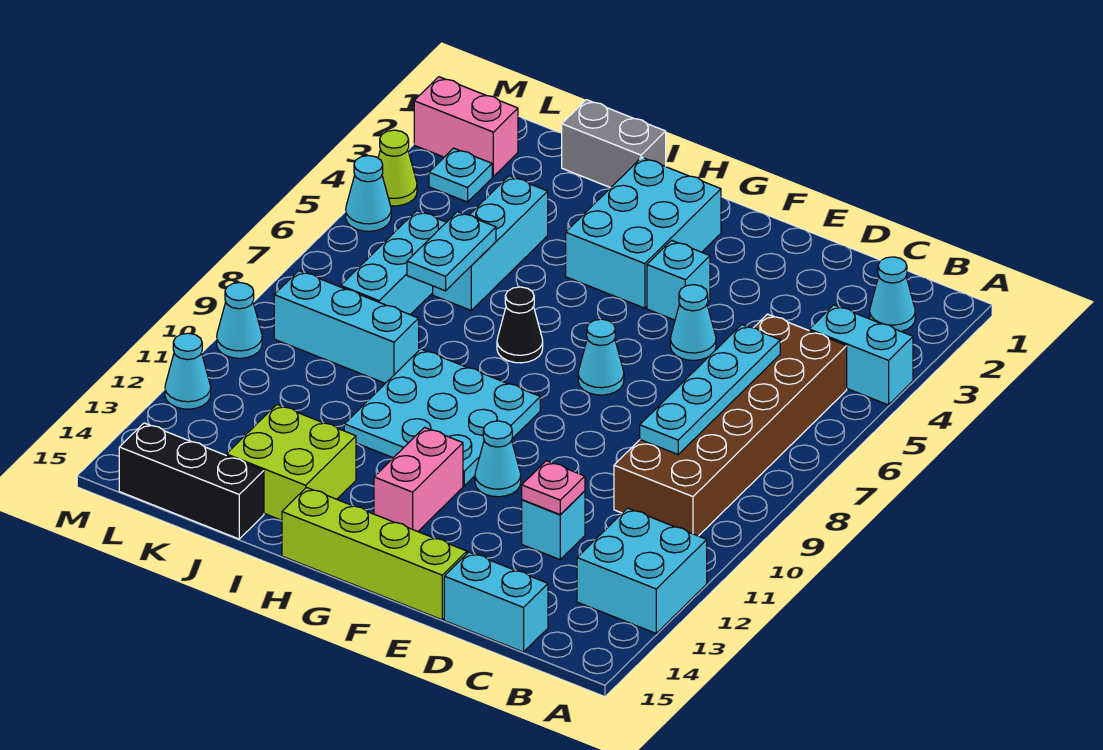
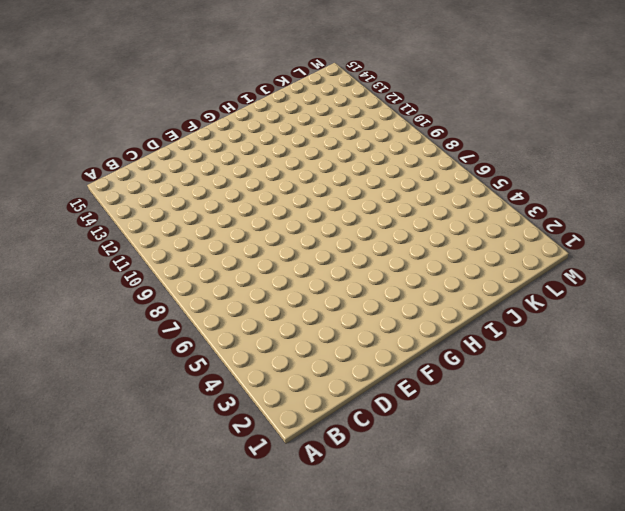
none -> cyan 1x2 brick [809,305,913,405]
none -> cyan 2x2 brick [577,508,707,633]
none -> cyan 1x1 cone [870,257,915,332]
none -> brown 2x6 brick [614,314,847,536]

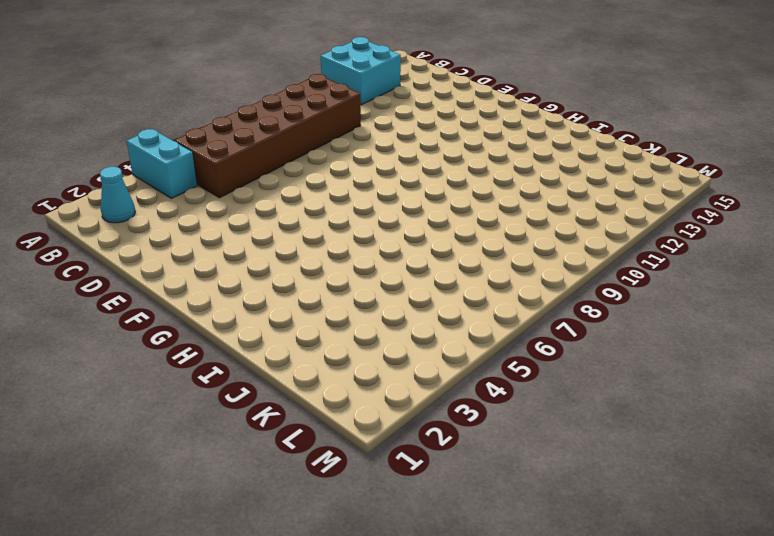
none -> cyan 1x2 brick [444,552,548,652]
none -> cyan 1x1 brick [522,491,585,560]
none -> cyan 1x1 cone [670,285,716,360]
none -> lime 1x4 brick [282,488,467,620]

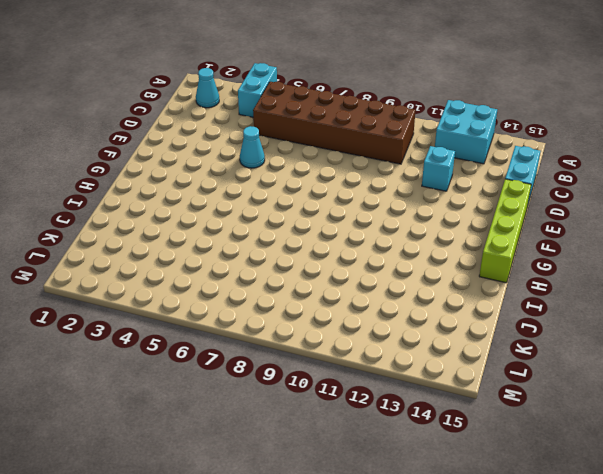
none -> cyan 1x1 brick [647,240,710,320]
none -> cyan 1x1 cone [578,319,624,395]
none -> cyan 1x1 cone [475,421,521,497]
none -> cyan 2x3 brick [566,157,721,308]

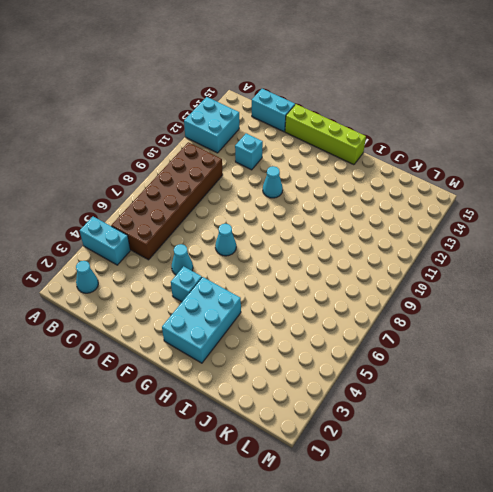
none -> cyan 3x3 plate [344,349,540,486]
none -> pink 1x2 brick [374,427,463,532]
none -> black 1x1 cone [497,287,543,363]
none -> grey 1x2 brick [562,100,666,188]

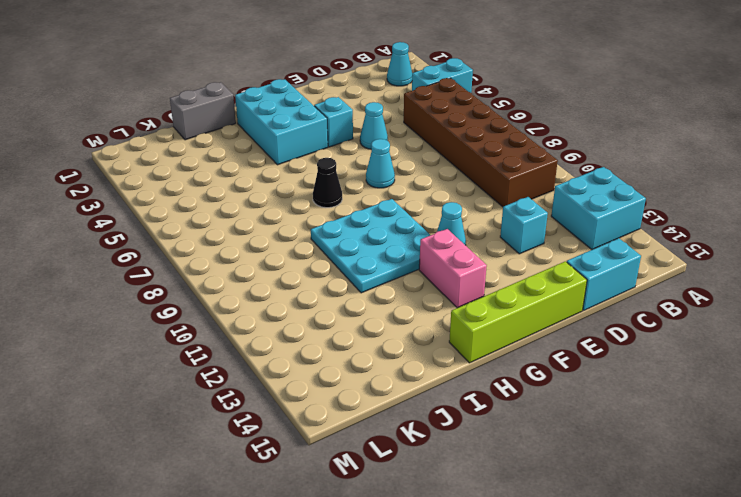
none -> lime 2x2 brick [226,405,356,520]
none -> cyan 1x3 brick [433,176,548,310]
none -> cyan 1x3 brick [274,271,419,383]
none -> black 1x3 brick [119,423,264,539]

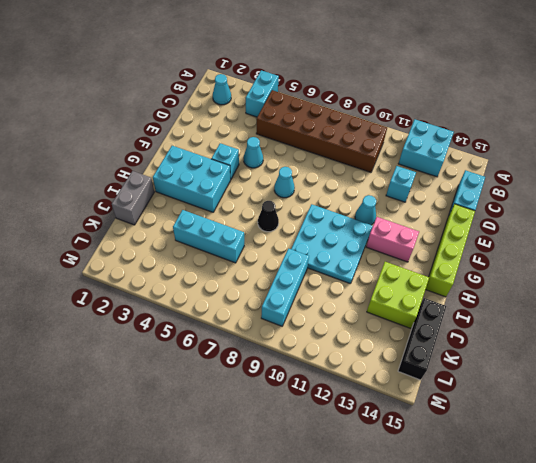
none -> cyan 1x3 brick [341,211,446,315]
none -> pink 1x2 brick [414,77,518,176]
none -> cyan 1x1 plate [429,148,492,202]
none -> lime 1x1 cone [378,130,417,206]

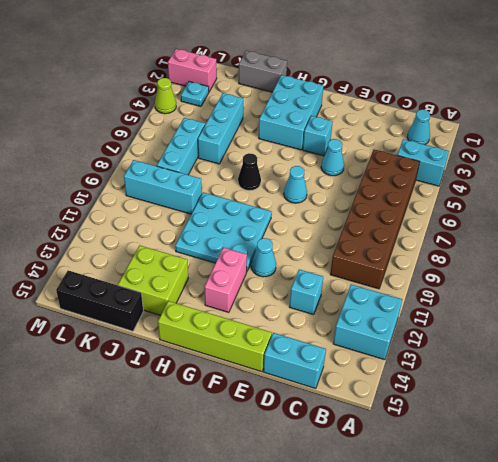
none -> cyan 1x1 cone [346,156,391,231]
none -> cyan 1x1 cone [217,283,262,358]
none -> cyan 1x1 cone [165,333,211,409]
none -> cyan 1x4 plate [640,325,780,454]

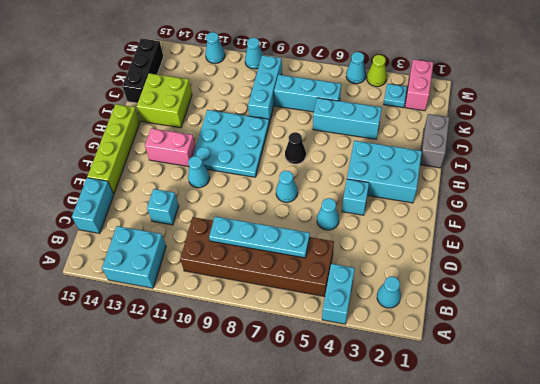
none -> pink 1x1 plate [522,461,585,515]
none -> cyan 1x2 plate [407,212,496,291]

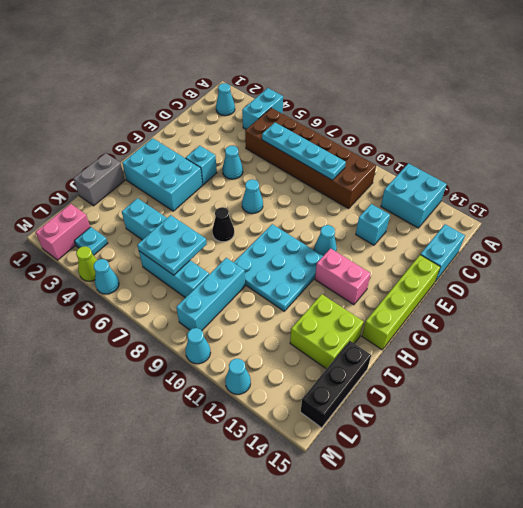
cyan 2x2 plate [137,215,207,275] -> cyan 1x2 plate [407,212,496,291]
none -> pink 1x1 plate [522,461,585,515]

